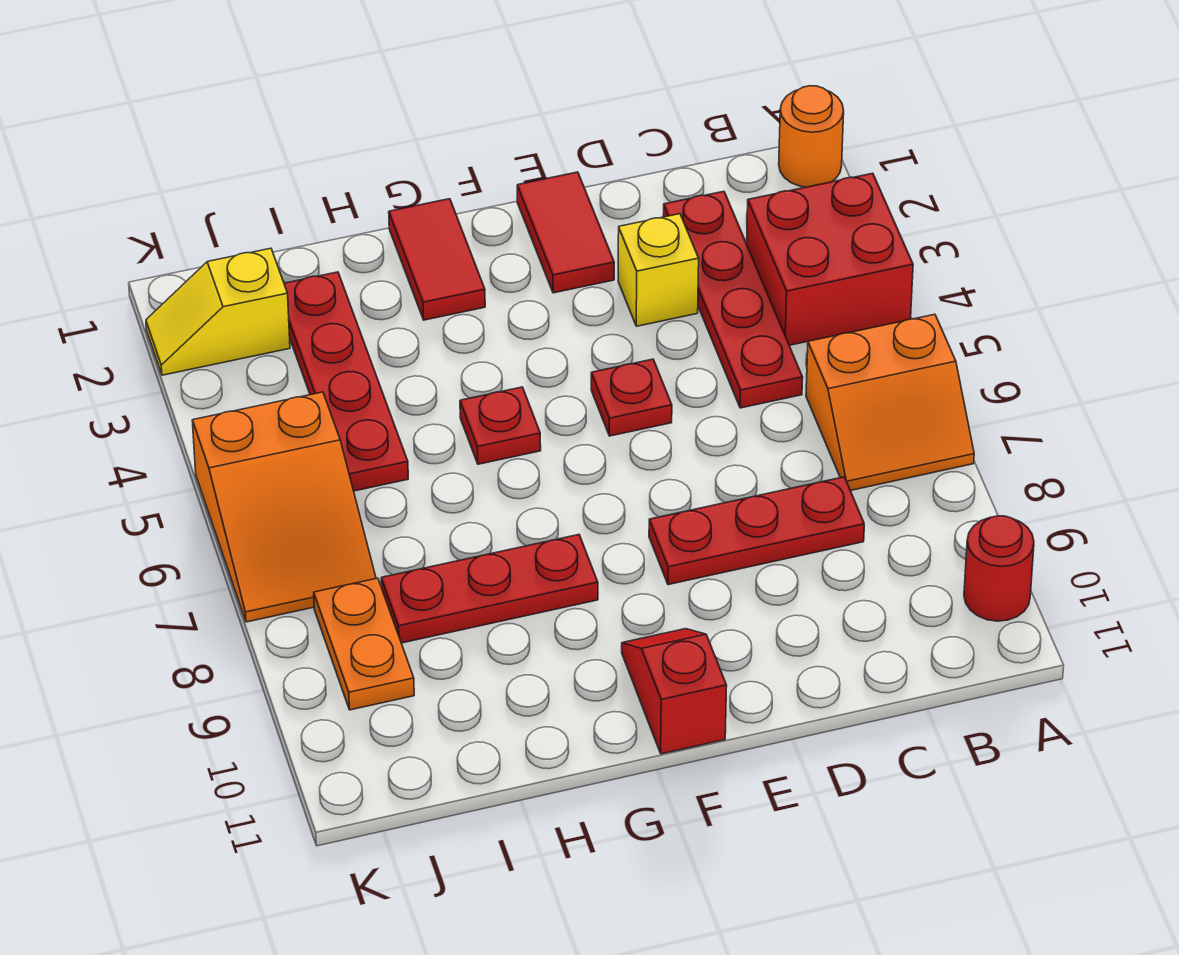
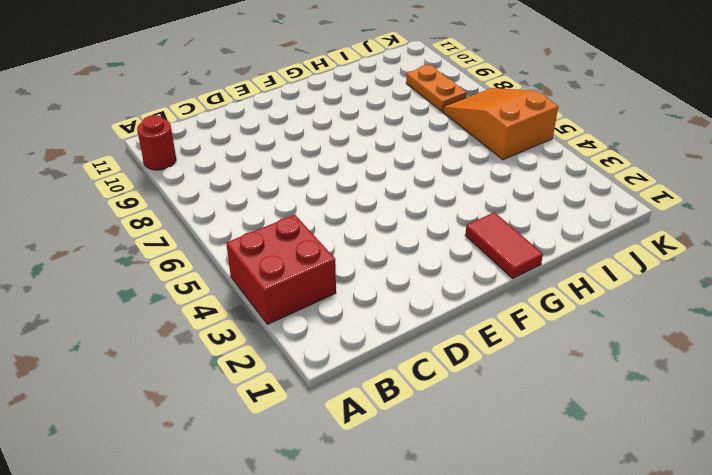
none -> orange 1x1 round brick [779,86,844,187]
none -> orange 2x2 slope [806,314,974,490]
none -> red 1x4 plate [663,191,803,408]

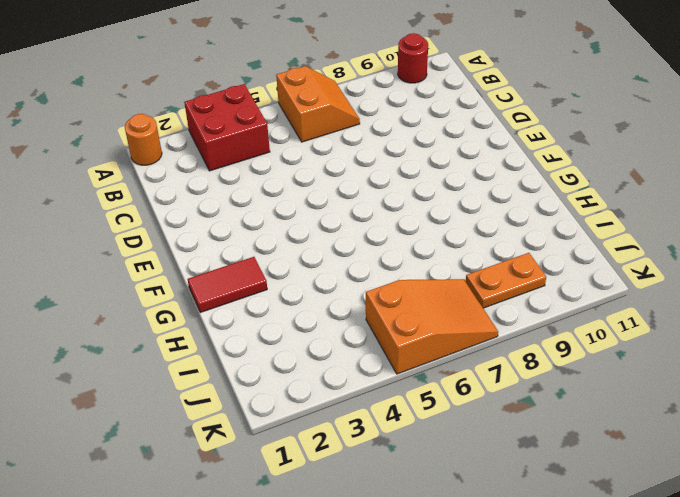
none -> red 1x4 plate [663,191,803,408]
none -> red 1x3 plate [649,477,864,585]
none -> yellow 1x1 brick [618,214,699,326]

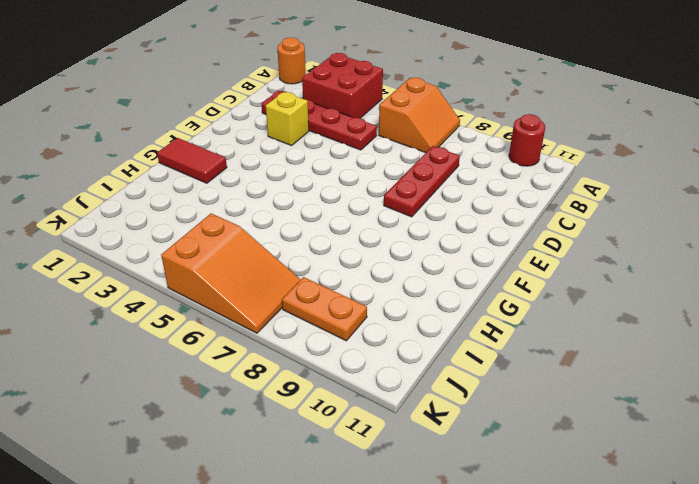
none -> red 1x2 tile [517,172,614,293]
none -> red 1x1 plate [591,359,672,436]
none -> red 1x2 slope [622,629,727,754]

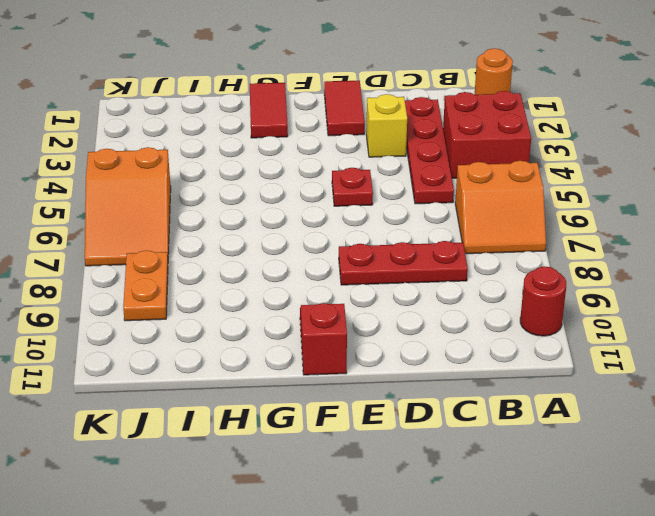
none -> red 1x1 plate [460,387,541,464]
none -> red 1x3 plate [381,535,598,643]
none -> red 1x4 plate [284,272,408,491]

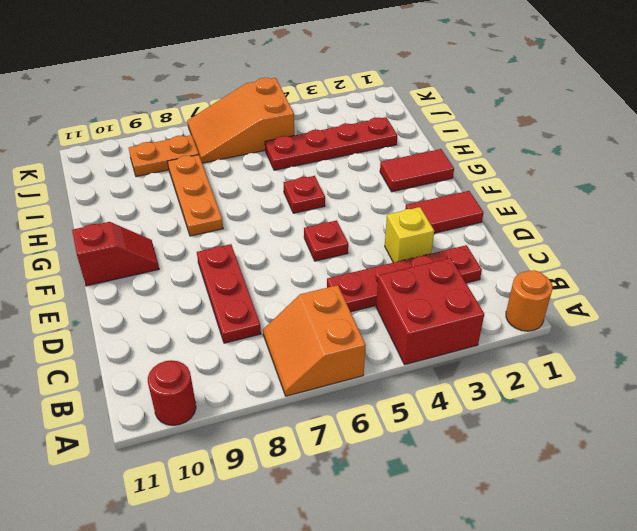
orange 1x3 plate [168,155,223,236] -> red 1x3 plate [381,535,598,643]
none -> yellow 1x2 slope [146,248,290,375]

